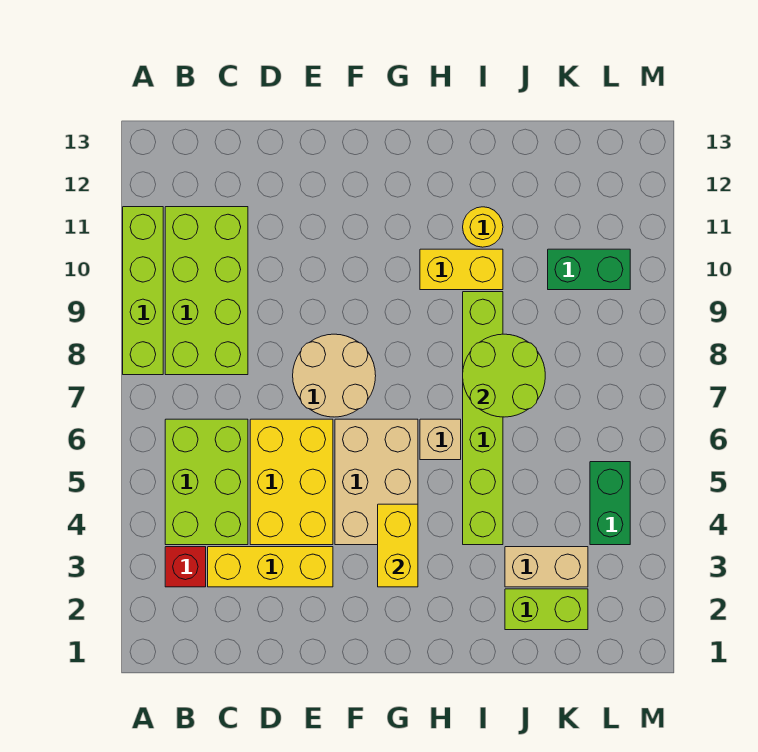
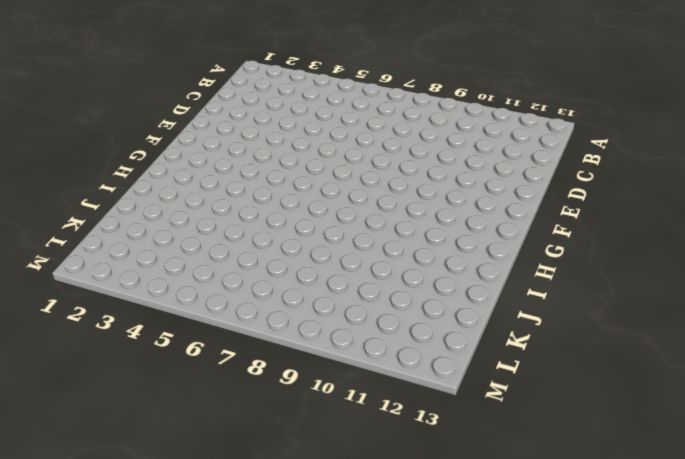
none -> lime 1x4 brick [123,207,163,375]
none -> red 1x1 brick [165,547,206,587]
none -> lime 2x3 brick [165,419,248,545]

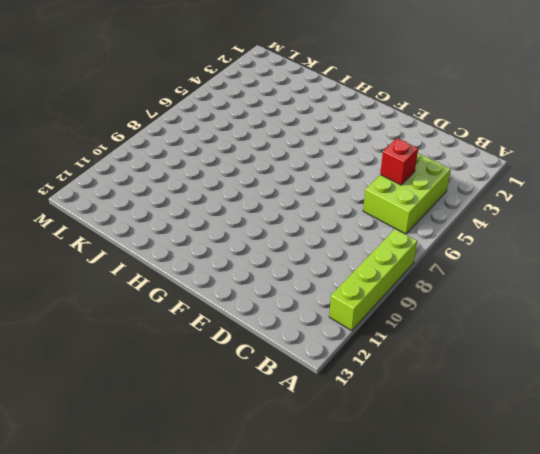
red 1x1 brick [380,138,418,185] -> red 1x1 brick moved to [165,547,206,587]
none -> lime 2x4 brick [165,207,248,375]
none -> yellow 1x3 brick [208,547,333,587]
none -> yellow 2x3 brick [250,419,333,545]

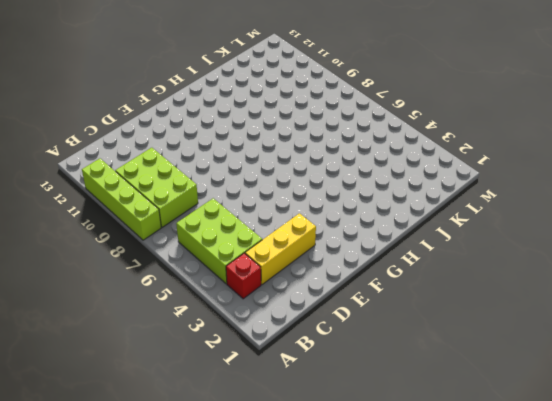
lime 2x3 brick [115,148,198,227] -> lime 2x4 brick [165,207,248,375]
none -> yellow 2x3 brick [250,419,333,545]
none -> tan 2x2 round brick [293,334,376,417]
none -> tan 2x3 brick [335,419,418,545]

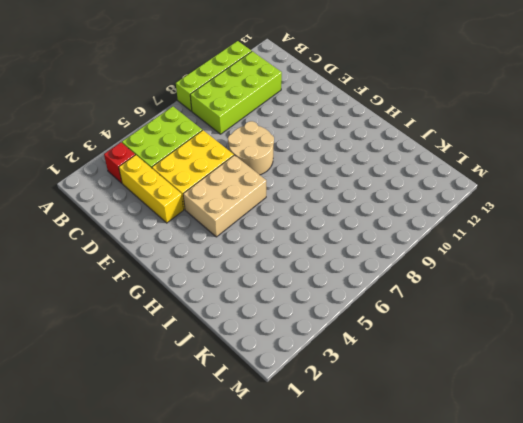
none -> tan 1x1 brick [420,419,461,460]
none -> yellow 1x2 brick [420,249,503,290]
none -> lime 1x6 brick [463,292,503,545]

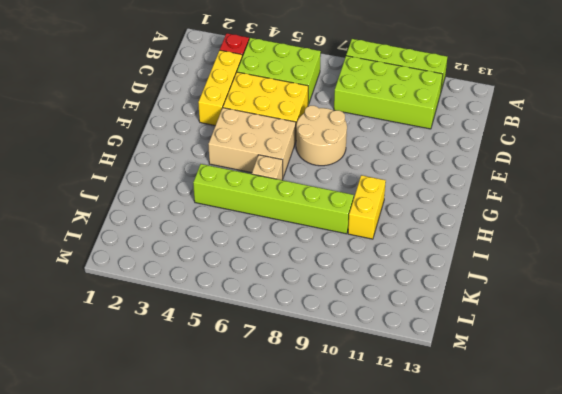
none -> yellow 1x1 round brick [463,207,503,247]
none -> lime 1x2 brick [505,589,588,630]
none -> tan 1x2 brick [505,547,588,587]

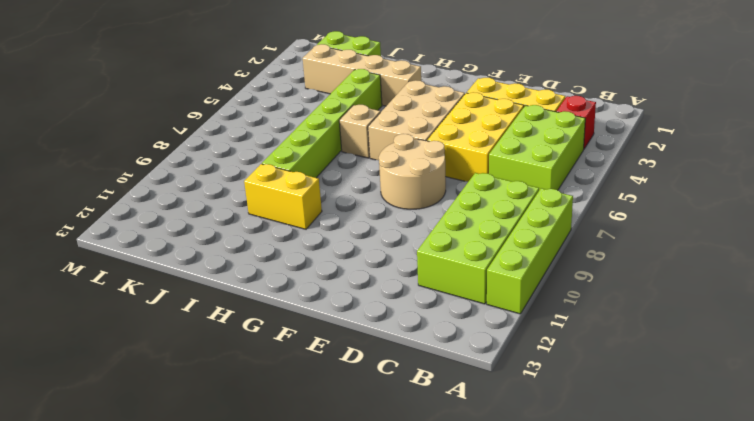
tan 1x4 brick [303,44,421,106] -> tan 1x2 brick [505,547,588,587]
none -> yellow 1x1 round brick [463,207,503,247]
none -> green 1x2 brick [548,249,630,290]
none -> green 1x2 brick [590,462,630,545]

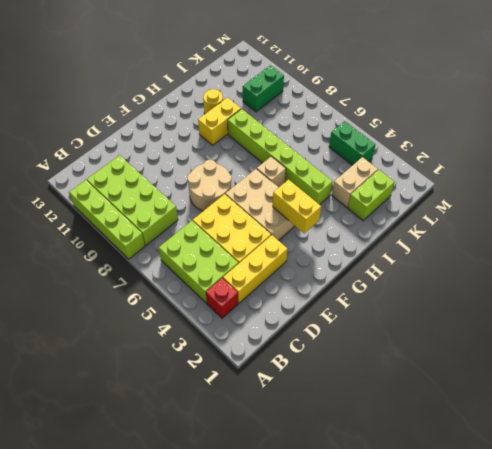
none -> lime 2x2 round brick [463,334,545,417]

